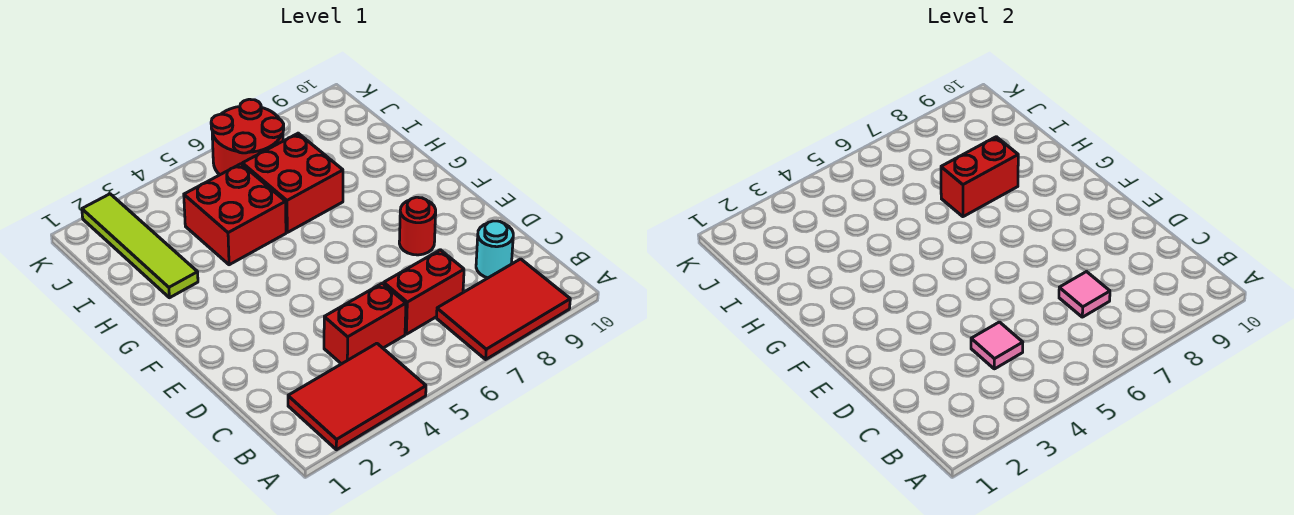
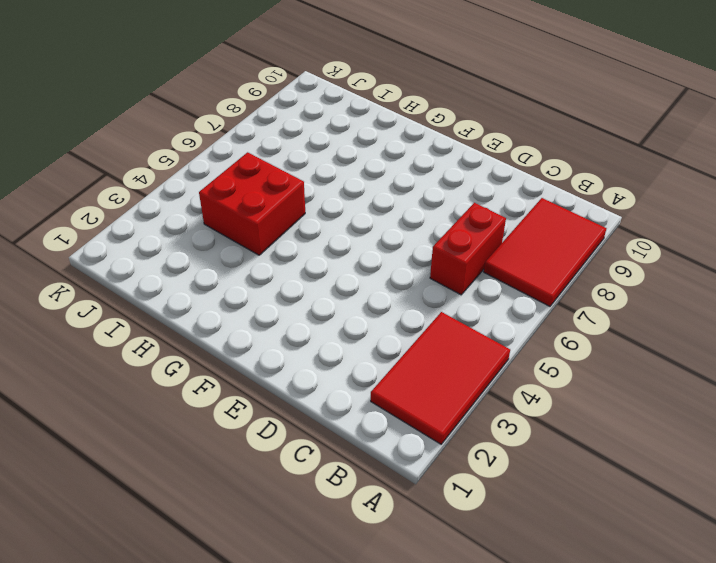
none -> red 1x2 brick [324,283,406,364]
none -> cyan 1x1 round brick [476,221,513,278]
none -> red 1x1 round brick [399,197,436,255]

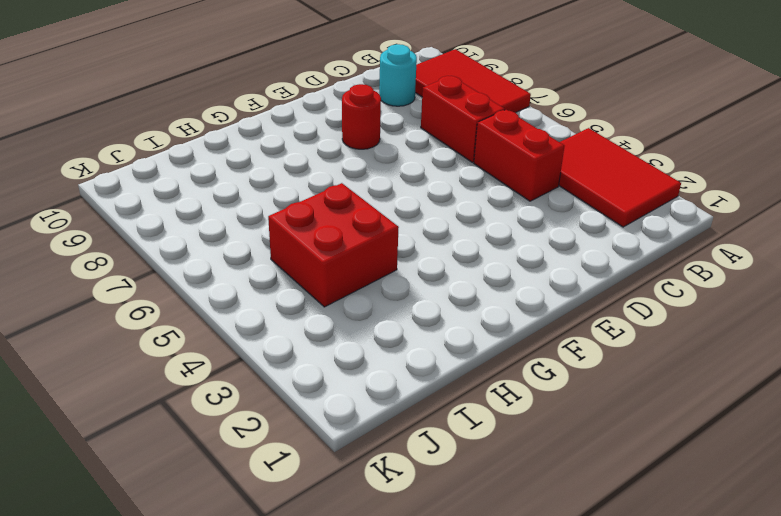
none -> lime 1x4 tile [82,194,198,298]
none -> red 2x2 brick [242,133,343,232]
none -> red 2x2 round brick [211,99,284,175]

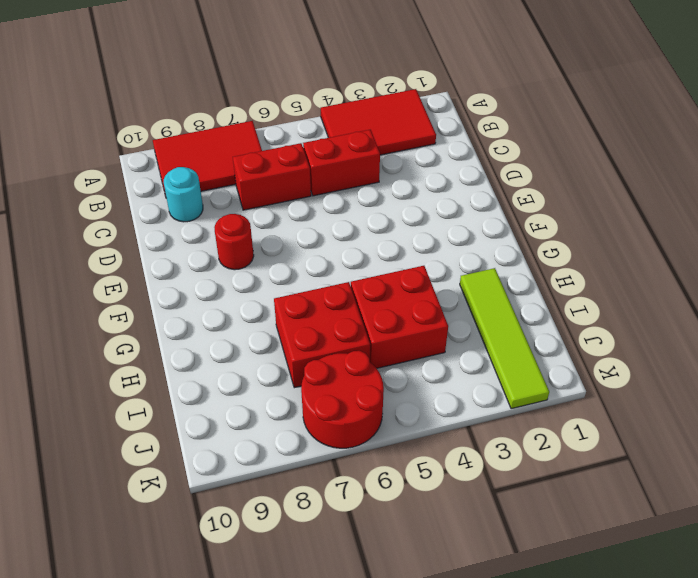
none -> pink 1x1 tile [971,322,1023,369]
none -> pink 1x1 tile [1059,272,1110,317]
none -> red 1x2 brick [941,137,1018,217]

